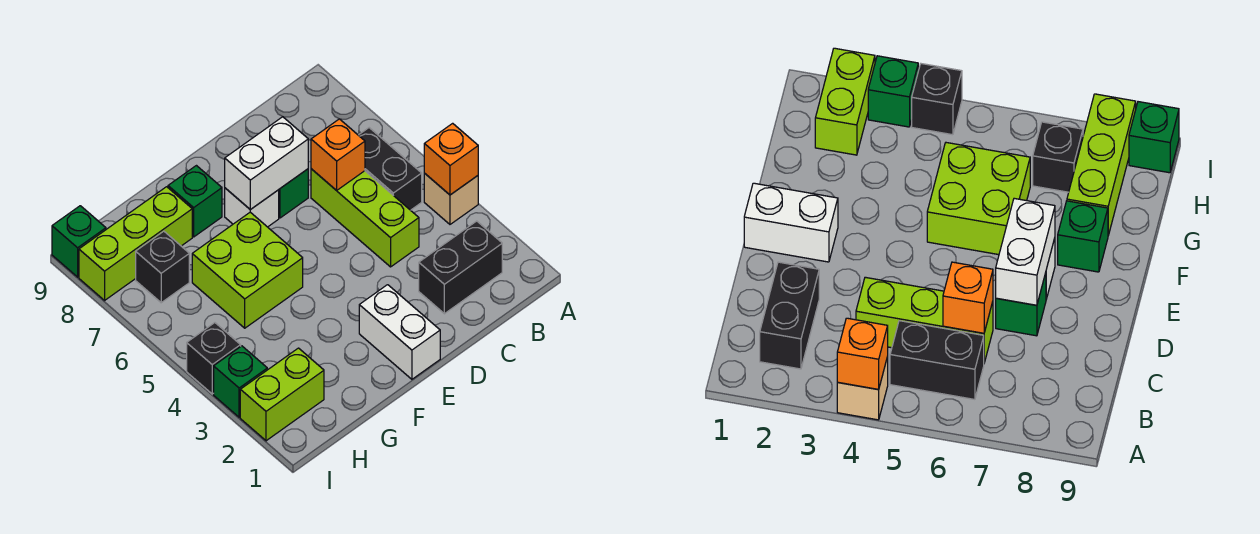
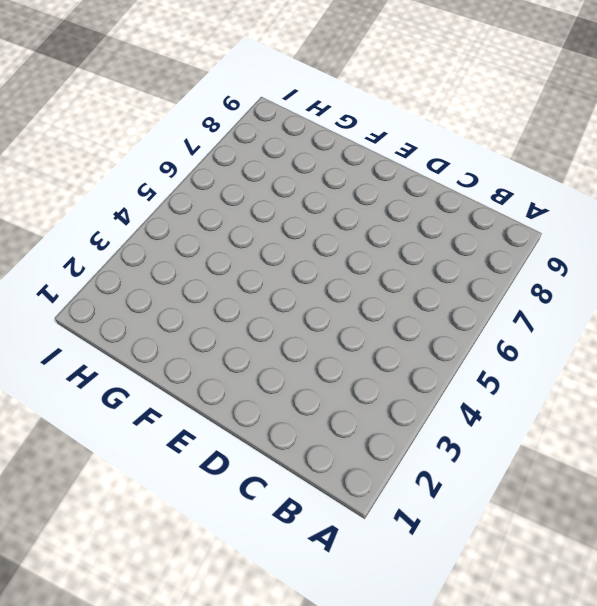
none -> tan 1x1 brick [424,173,478,224]
none -> black 1x2 brick [419,221,502,314]
none -> black 1x2 brick [359,128,422,210]

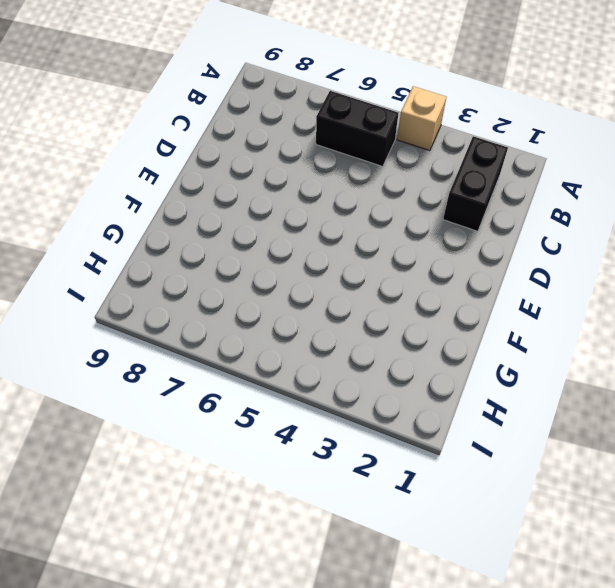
none -> lime 1x3 brick [311,169,419,267]
none -> green 1x1 brick [279,169,308,218]
none -> white 1x2 brick [359,285,440,379]

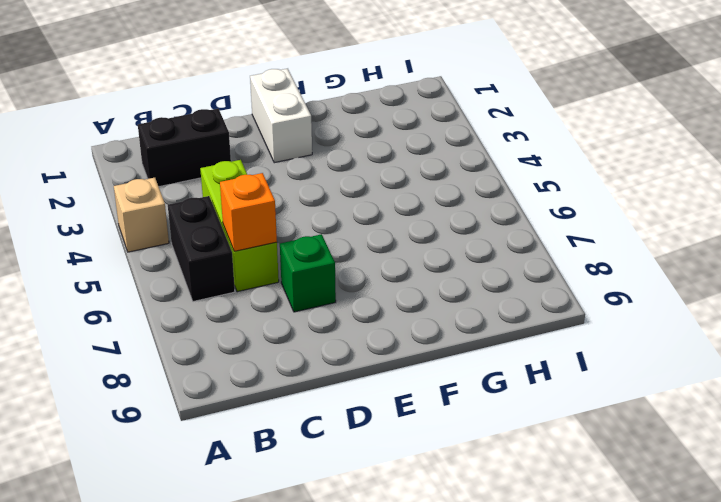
none -> white 1x1 brick [225,188,279,227]
none -> lime 2x2 brick [192,212,303,328]
none -> green 1x1 brick [168,166,222,237]

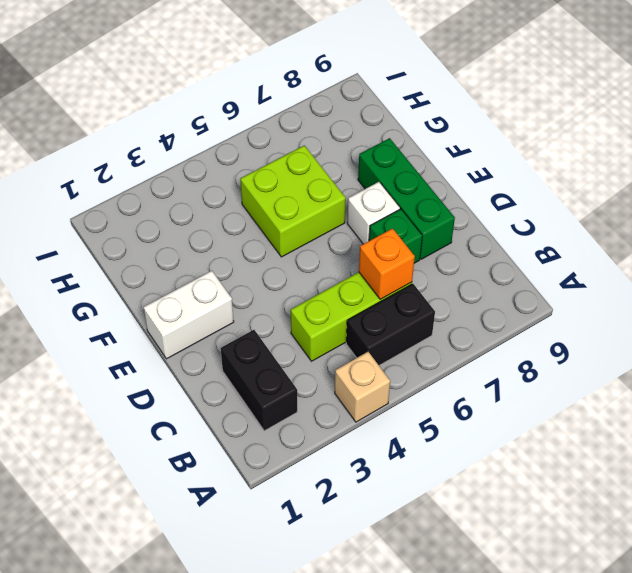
green 1x3 brick [358,138,455,259] -> green 1x1 brick [168,166,222,237]
none -> lime 1x3 brick [79,187,192,300]
none -> lime 1x2 brick [240,348,324,441]
none -> black 1x1 brick [136,231,189,303]

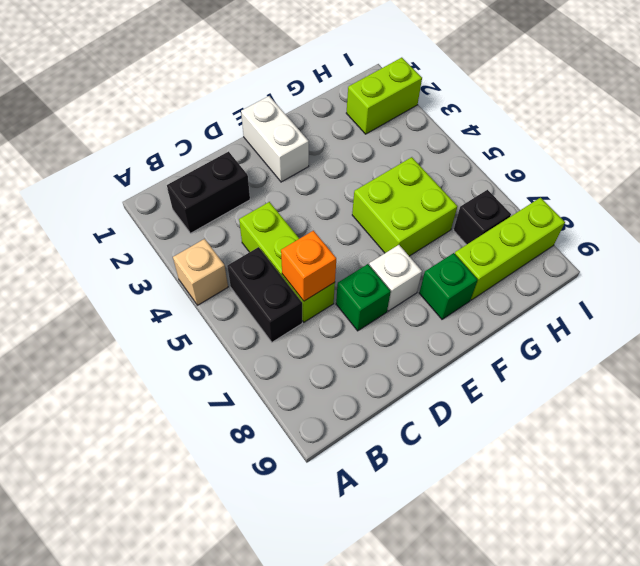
none -> green 1x1 brick [214,346,267,417]
none -> black 1x1 brick [187,323,241,394]
none -> green 1x1 brick [52,206,106,277]

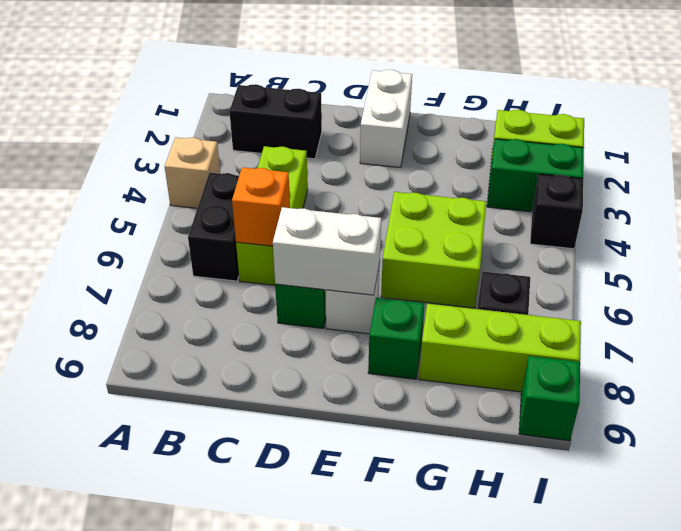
green 1x2 brick [487,139,584,212] -> green 1x1 brick [214,346,267,417]
none -> orange 1x1 brick [424,123,478,195]

